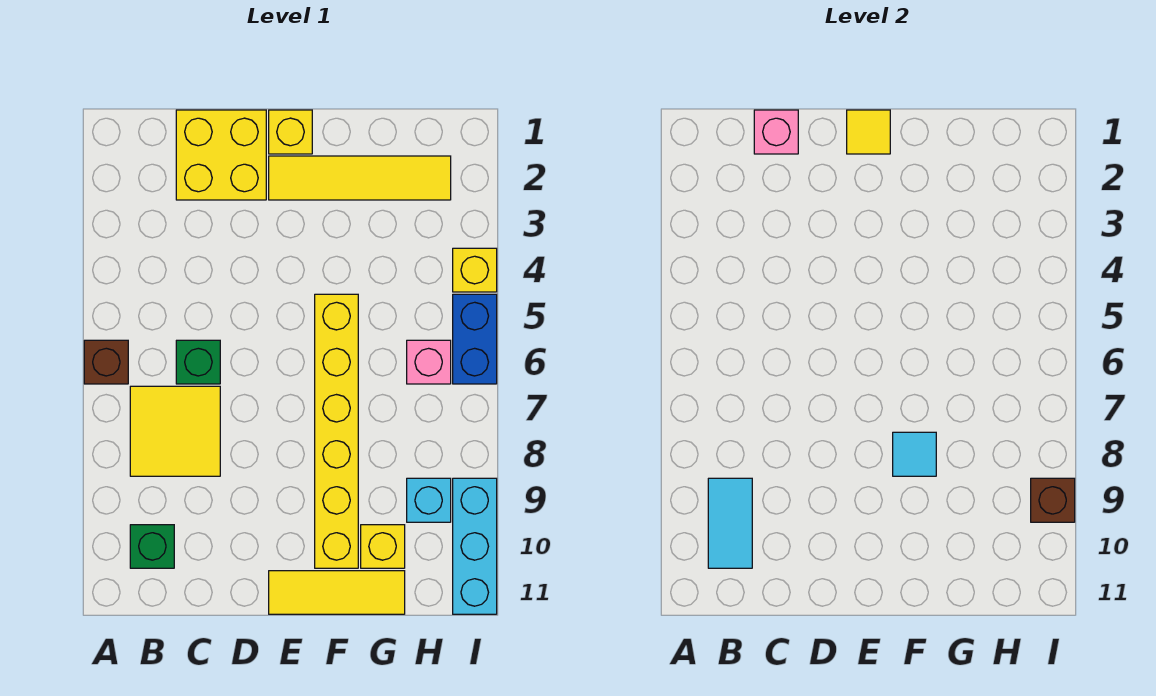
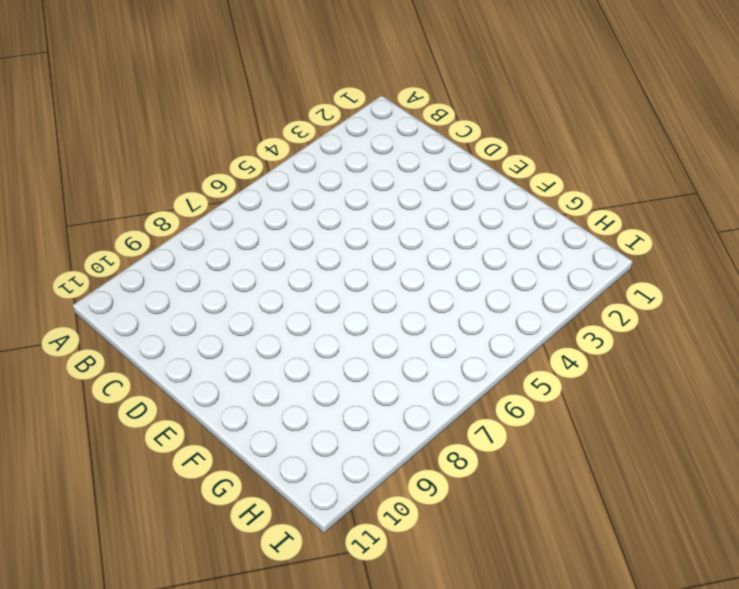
none -> brown 1x1 brick [84,340,128,384]
none -> yellow 2x2 tile [130,386,220,476]
none -> green 1x1 brick [130,525,174,568]

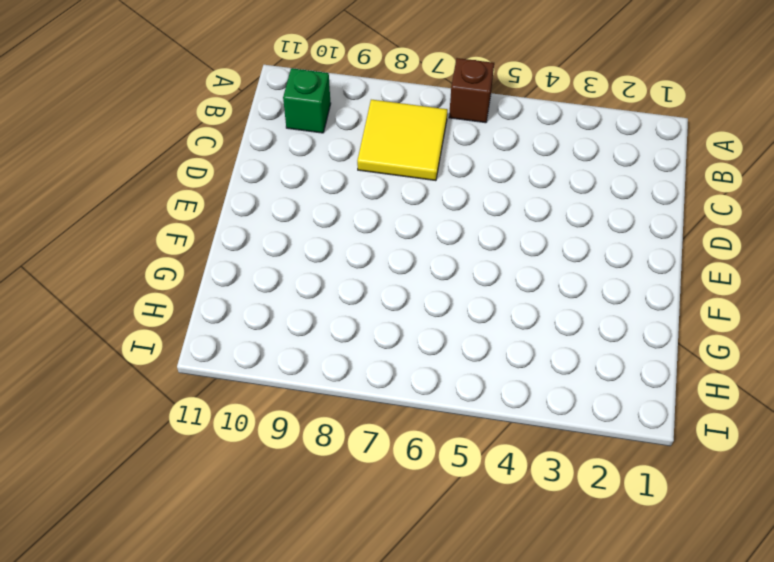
none -> yellow 2x2 brick [176,110,266,200]
none -> green 1x1 brick [176,340,220,384]
none -> yellow 1x1 brick [269,110,312,154]

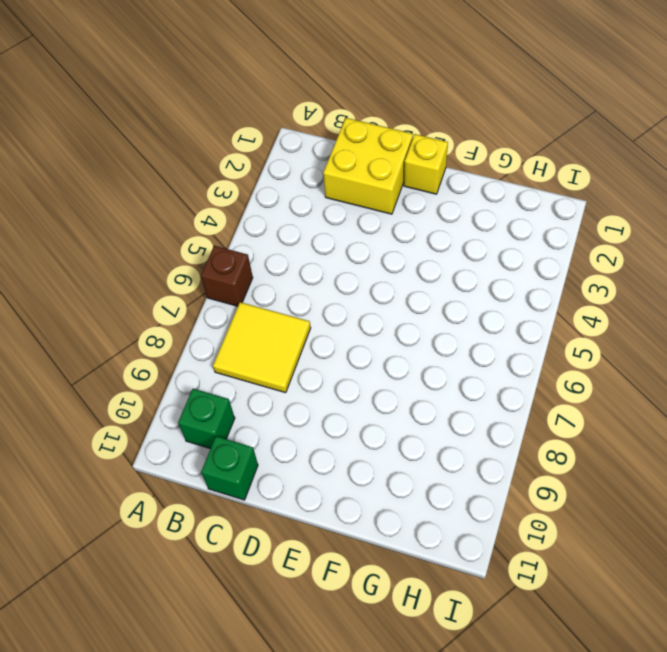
green 1x1 brick [201,436,258,500] -> green 1x1 brick moved to [176,340,220,384]
none -> yellow 1x4 tile [269,156,451,200]
none -> yellow 1x3 tile [269,571,405,614]
none -> yellow 1x6 brick [315,294,358,568]

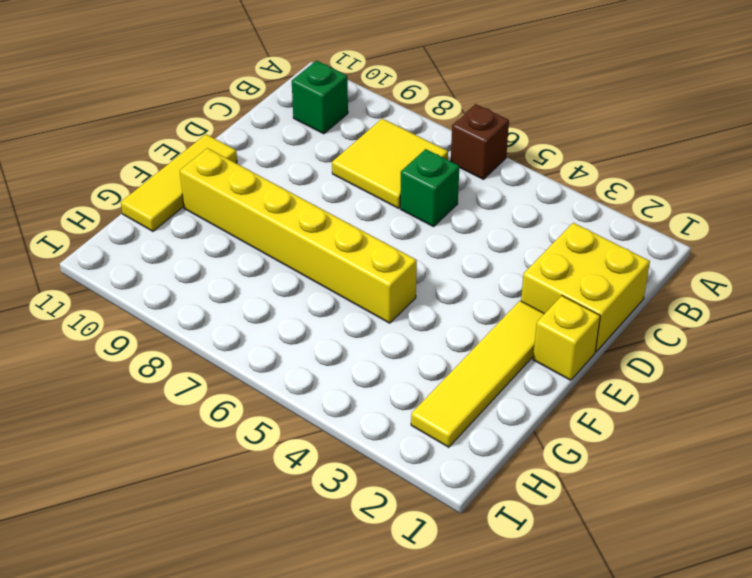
none -> yellow 1x1 brick [361,525,405,568]
none -> pink 1x1 brick [407,340,451,384]
none -> cyan 1x1 brick [407,478,451,522]

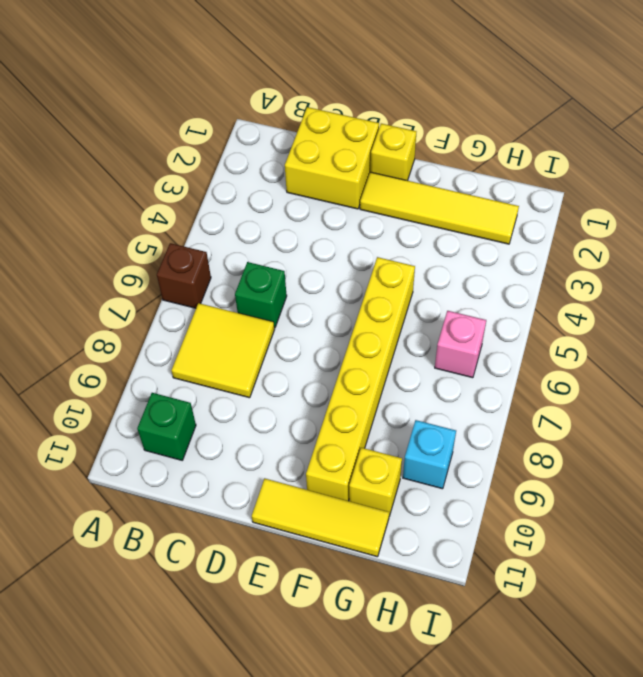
none -> yellow 1x1 brick [453,248,497,292]
none -> blue 1x2 brick [453,294,497,384]
none -> cyan 1x3 brick [453,478,497,614]

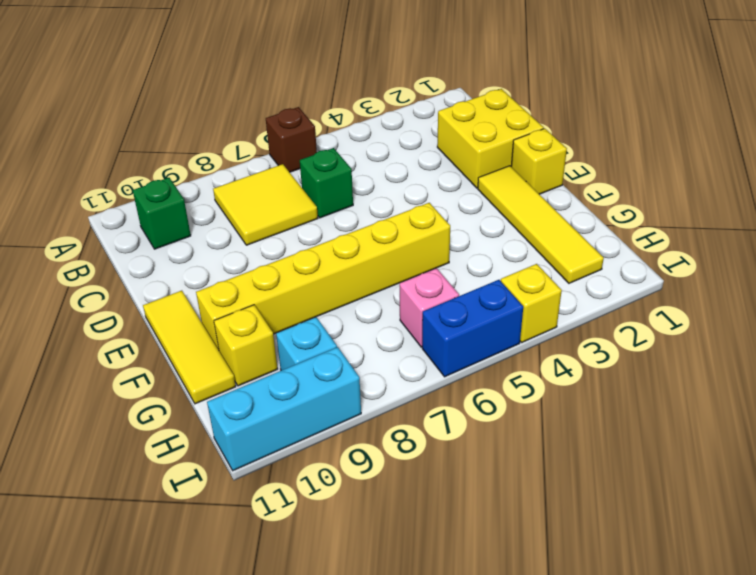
none -> cyan 1x2 tile [708,478,752,568]
none -> pink 1x1 brick [754,110,798,154]
none -> yellow 1x1 tile [847,110,890,154]

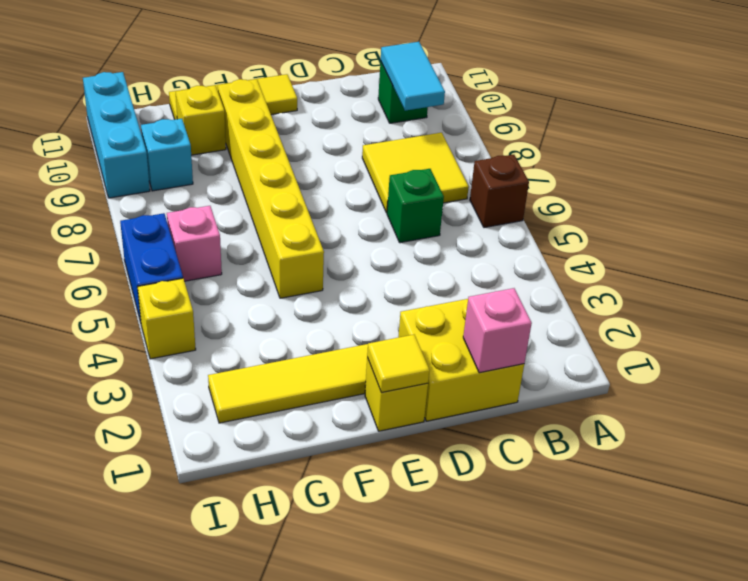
none -> cyan 1x1 tile [893,432,936,476]
none -> brown 1x1 brick [1031,478,1075,522]

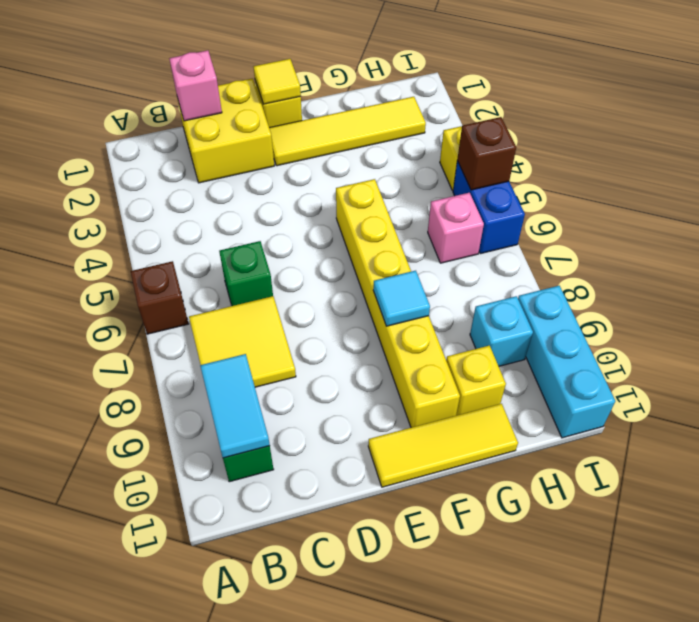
brown 1x1 brick [457,117,516,190] -> brown 1x1 brick moved to [1031,478,1075,522]

